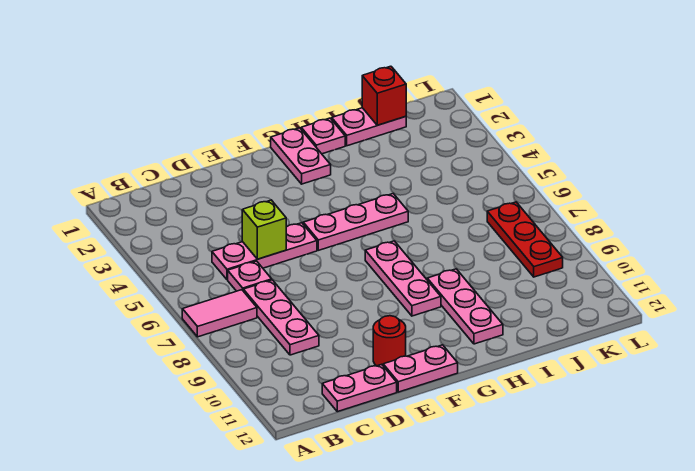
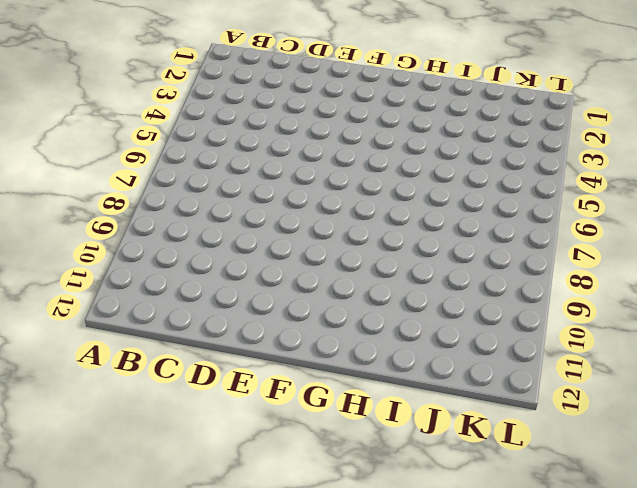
none -> pink 1x2 tile [182,290,257,337]
none -> pink 1x3 plate [212,223,317,280]
none -> pink 1x1 plate [228,261,272,291]

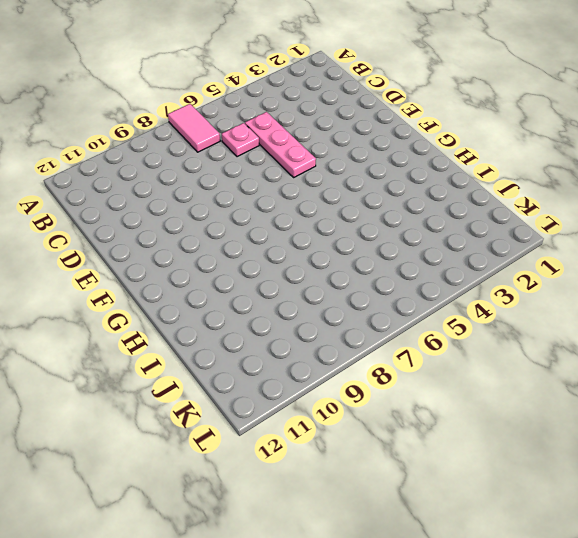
none -> pink 1x3 plate [243,280,319,355]
none -> pink 1x2 plate [322,364,397,412]
none -> red 1x1 round brick [373,316,406,366]

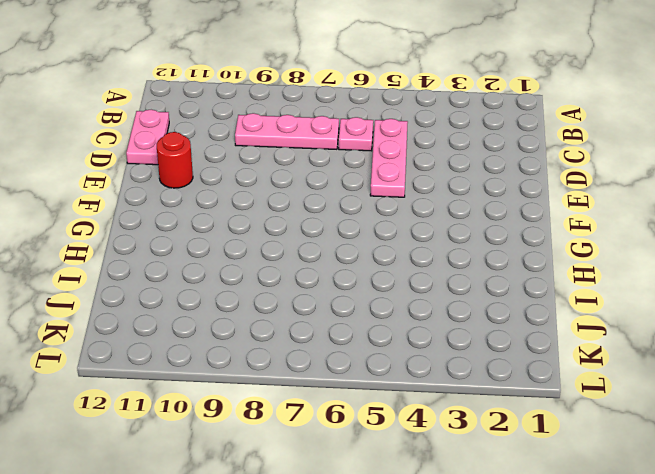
none -> pink 1x2 tile [182,290,257,337]
none -> pink 1x2 plate [383,345,458,392]
none -> pink 1x3 plate [303,194,408,250]

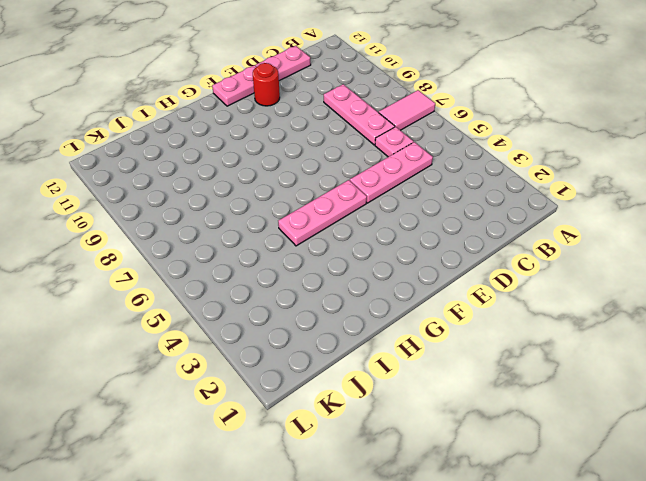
none -> pink 1x2 plate [271,128,331,184]
none -> pink 1x3 plate [365,241,441,316]
none -> pink 1x1 plate [301,118,345,154]

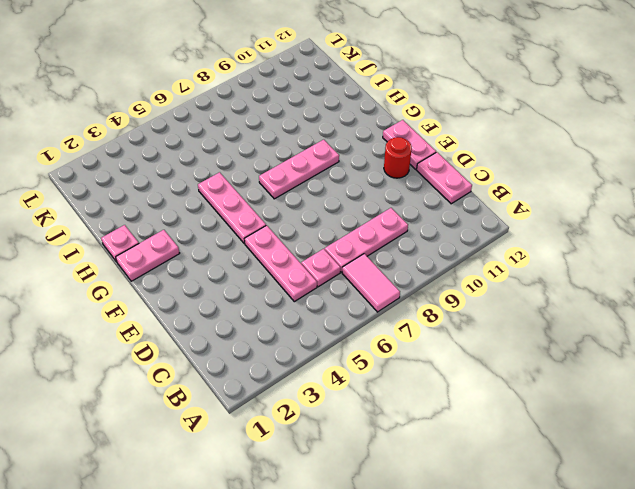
none -> pink 1x3 plate [427,269,503,344]
none -> pink 1x2 plate [332,108,406,146]
none -> red 1x3 plate [487,202,563,277]

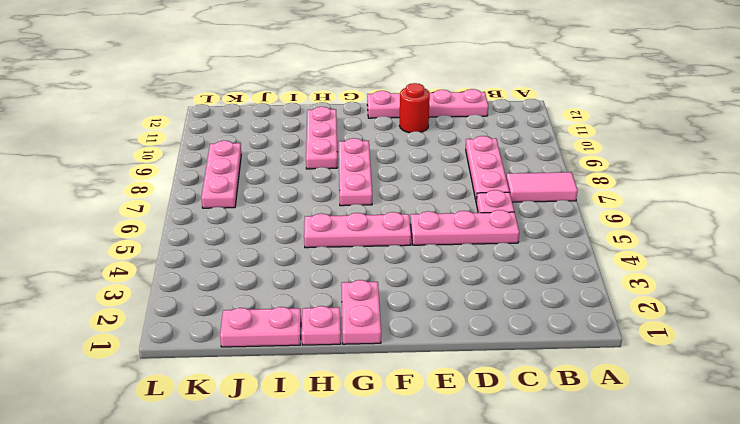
pink 1x3 plate [201,141,241,208] -> red 1x3 plate [487,202,563,277]
none -> lime 1x1 brick [242,200,286,259]
none -> red 1x1 brick [362,66,406,125]

